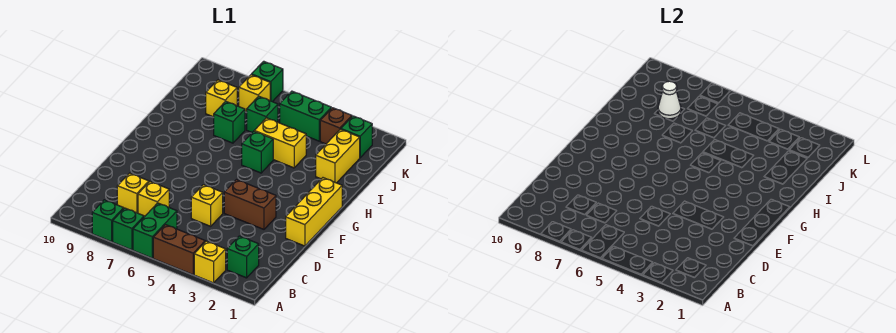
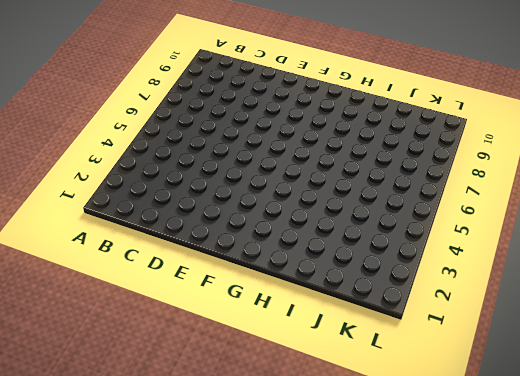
none -> yellow 1x1 brick [194,241,226,283]
none -> brown 1x2 brick [153,225,205,275]
none -> green 1x2 brick [133,203,177,258]

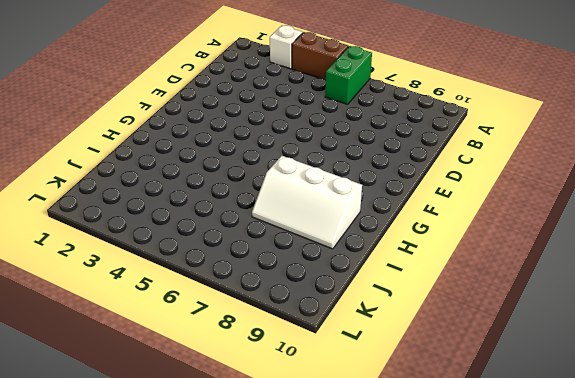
white 1x1 brick [270,25,303,69] -> yellow 1x1 brick [194,241,226,283]
white 2x3 slope [252,156,362,249] -> green 1x1 brick [214,101,245,143]
none -> green 1x1 brick [113,208,144,250]
none -> green 1x1 brick [92,200,124,242]
none -> green 1x1 brick [227,236,259,278]

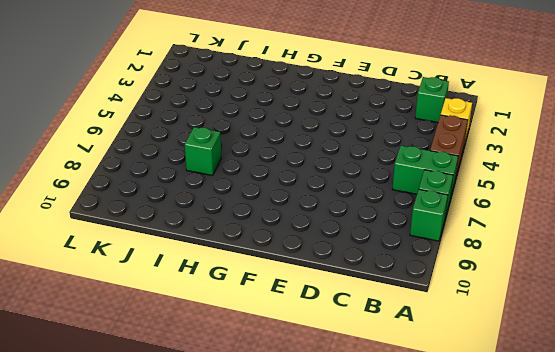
none -> yellow 1x1 brick [138,182,169,217]
none -> yellow 1x1 brick [117,173,149,213]
none -> yellow 1x1 brick [191,185,223,226]

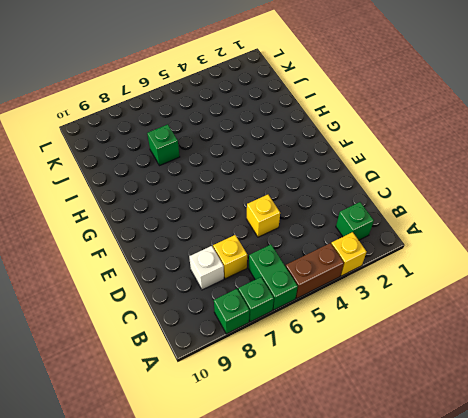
white 1x1 brick [189,246,224,290] -> yellow 1x1 brick [117,173,149,213]
none -> yellow 1x3 brick [286,178,342,246]
none -> brown 1x2 brick [224,180,276,229]
none -> green 1x1 brick [242,131,273,173]

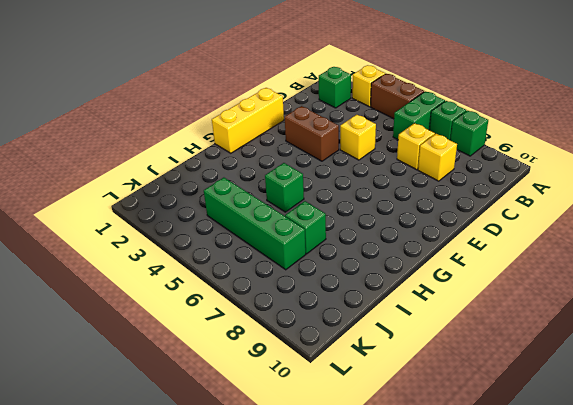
green 1x4 brick [204,178,306,270] -> green 1x1 brick [247,96,278,132]
none -> yellow 1x2 brick [316,129,360,183]
none -> yellow 1x2 brick [255,118,306,168]
none -> yellow 1x1 brick [206,80,237,117]

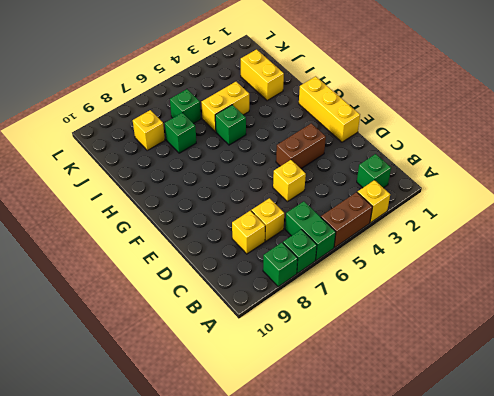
none -> green 1x1 brick [341,116,372,158]
none -> brown 1x1 brick [320,108,352,144]
none -> green 1x2 brick [280,91,331,141]

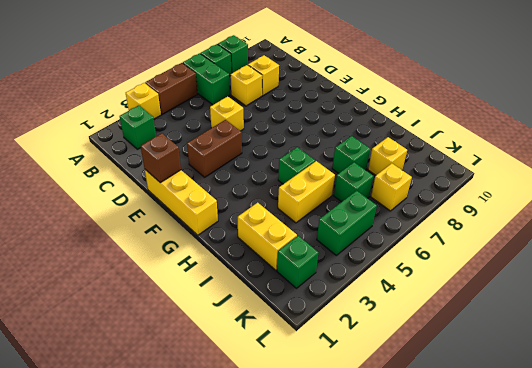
brown 1x1 brick [141,133,181,183] -> brown 1x1 brick moved to [320,108,352,144]
none -> green 1x1 brick [251,61,283,102]
none -> white 1x1 cone [658,81,681,119]

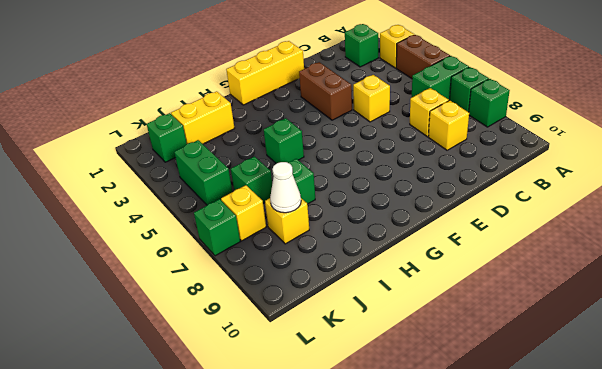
none -> yellow 1x2 brick [255,118,306,168]
none -> brown 1x1 brick [320,108,352,144]

